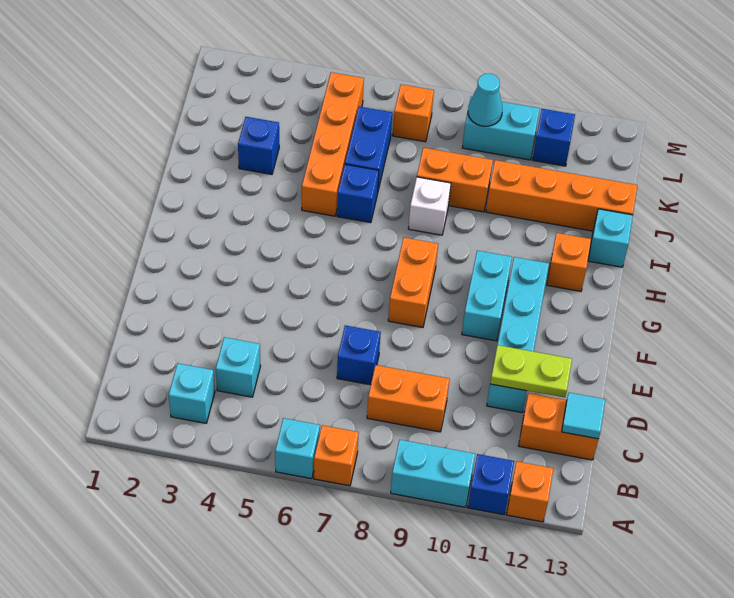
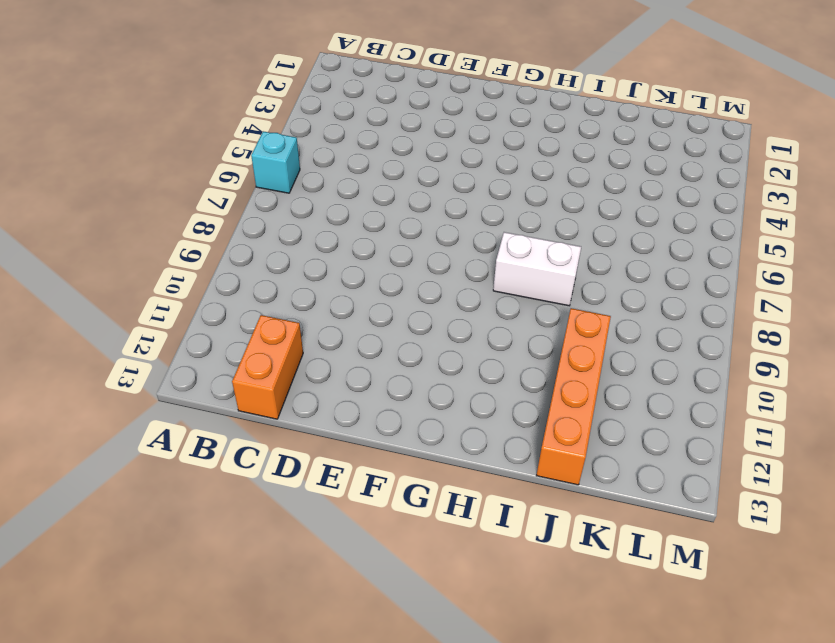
white 1x2 brick [493,232,581,306] -> white 1x1 brick [408,177,451,235]
none -> orange 1x1 brick [314,425,359,486]
none -> cyan 1x2 brick [391,440,475,507]
none -> blue 1x1 brick [468,454,514,515]

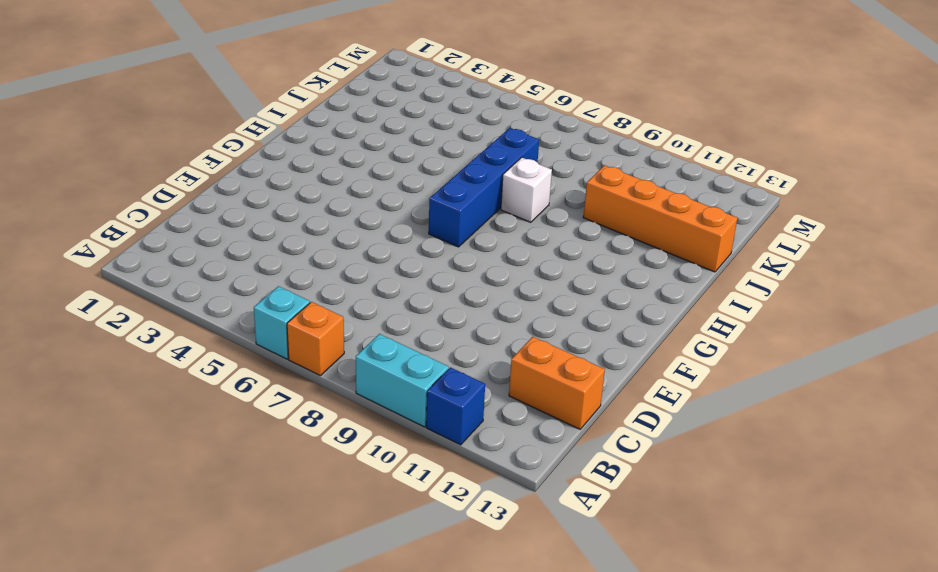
blue 1x4 brick [429,128,539,247] -> none
none -> orange 1x1 brick [507,461,554,522]
none -> cyan 1x1 brick [169,363,215,423]
none -> cyan 1x1 brick [216,337,260,397]

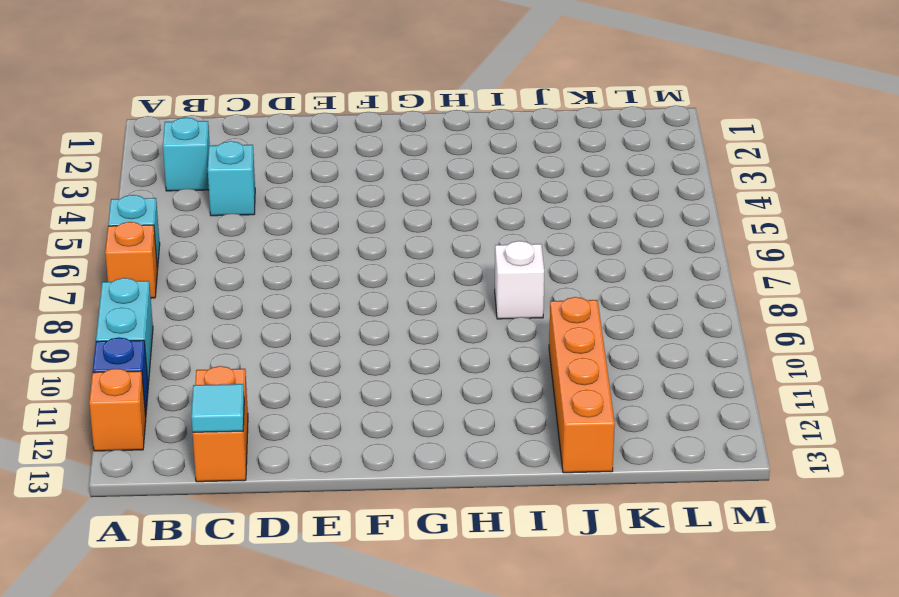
none -> orange 1x2 brick [367,365,450,432]
none -> blue 1x1 brick [337,325,381,385]
none -> cyan 1x4 brick [487,257,549,412]

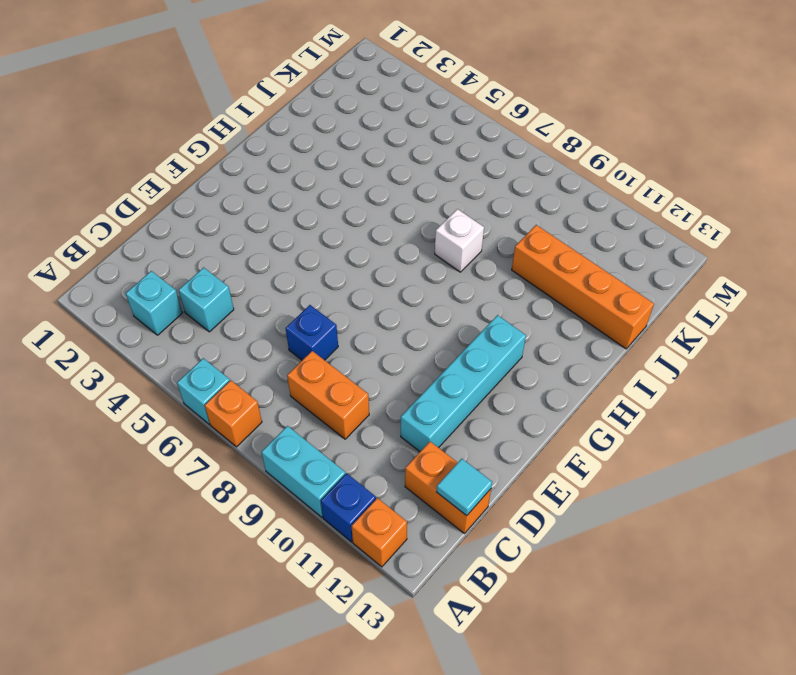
none -> orange 1x2 brick [388,238,438,328]
none -> cyan 1x2 brick [462,251,512,341]
none -> orange 1x1 brick [547,233,591,291]

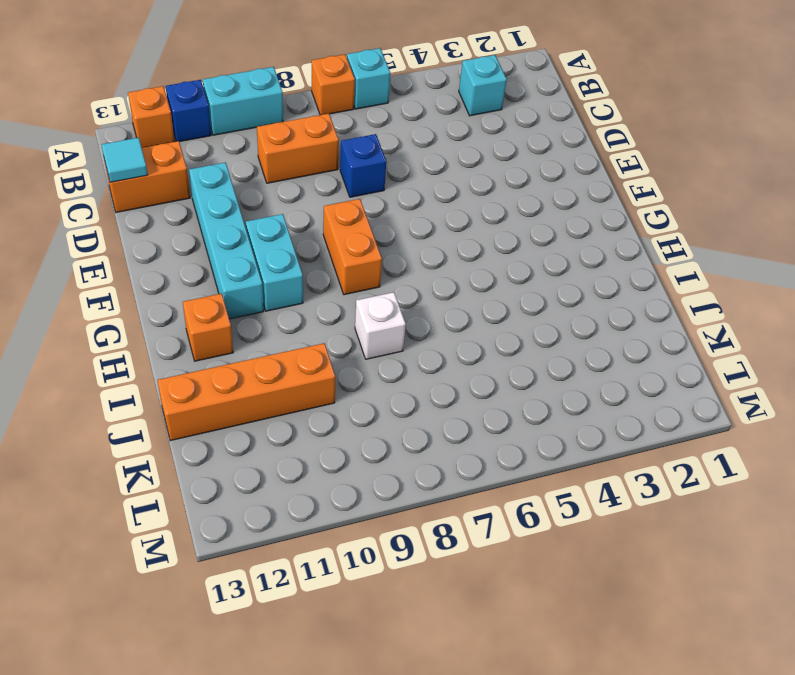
none -> cyan 1x1 brick [216,337,260,397]
none -> orange 1x4 brick [302,72,364,216]
none -> blue 1x1 brick [337,164,379,223]

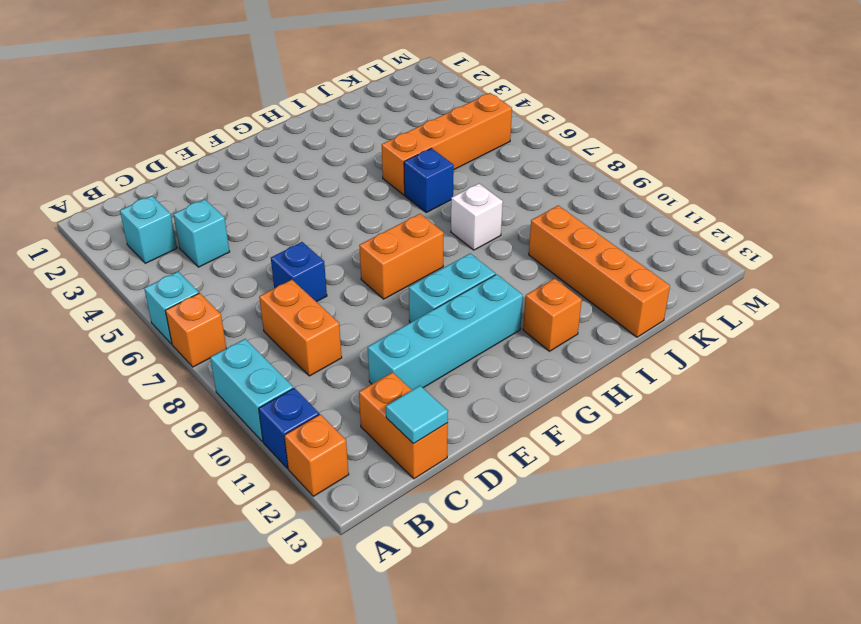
none -> cyan 1x1 brick [588,209,633,267]
none -> blue 1x1 brick [238,117,279,174]
none -> blue 1x2 brick [345,107,392,190]

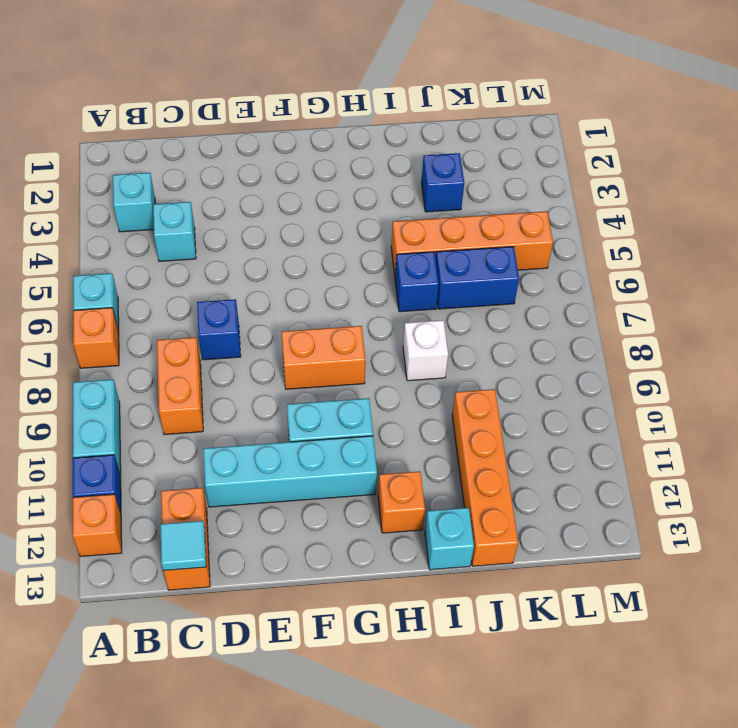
none -> orange 1x2 brick [417,148,493,212]
none -> orange 1x1 brick [393,84,434,142]
none -> cyan 1x2 brick [462,96,540,160]

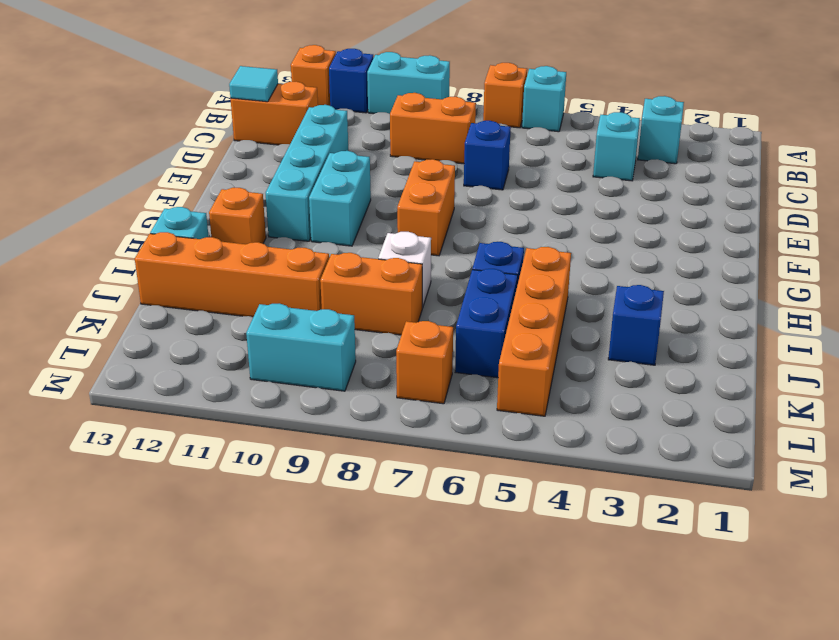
none -> blue 1x1 brick [532,109,575,166]
none -> lime 1x2 plate [490,345,572,398]
none -> cyan 1x1 cone [468,74,502,126]

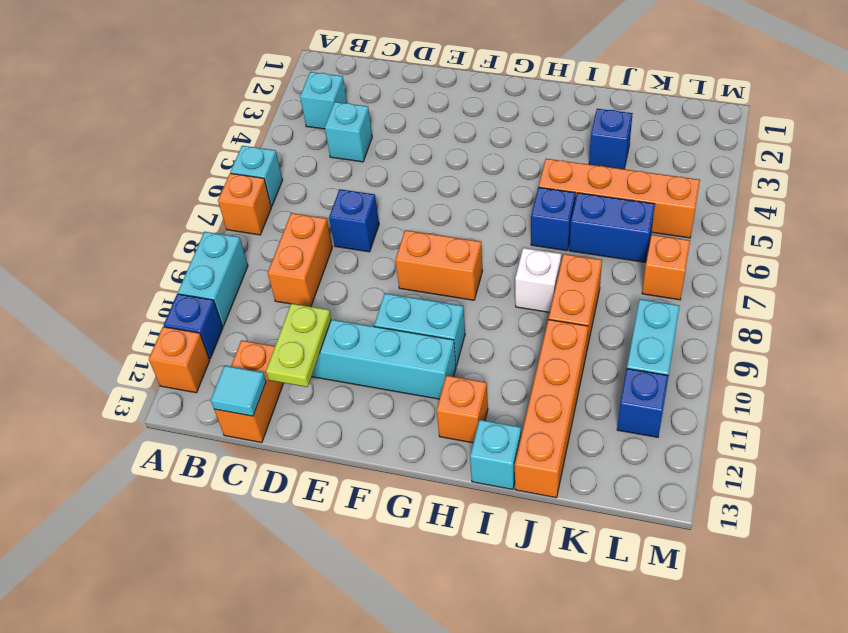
none -> cyan 1x1 cone [468,74,502,126]

